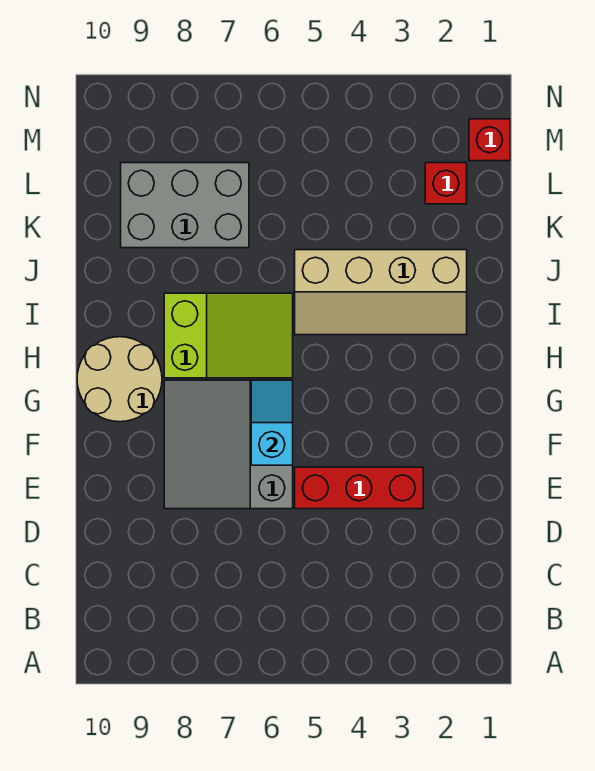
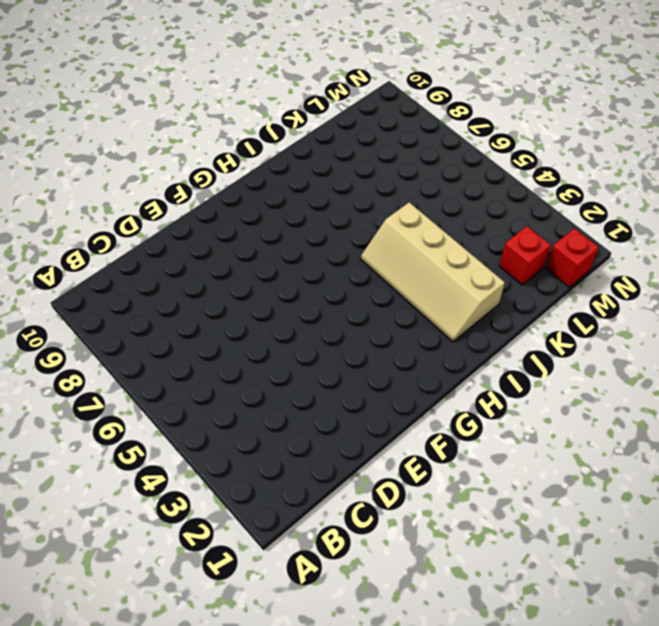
none -> red 1x3 brick [295,467,423,509]
none -> grey 3x3 slope [164,380,293,509]

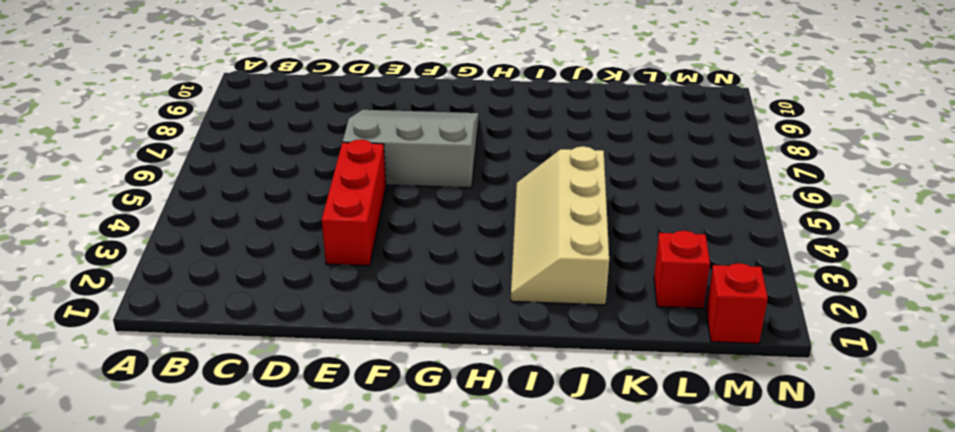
none -> tan 2x2 round brick [77,337,162,422]
none -> lime 2x3 slope [164,293,293,378]

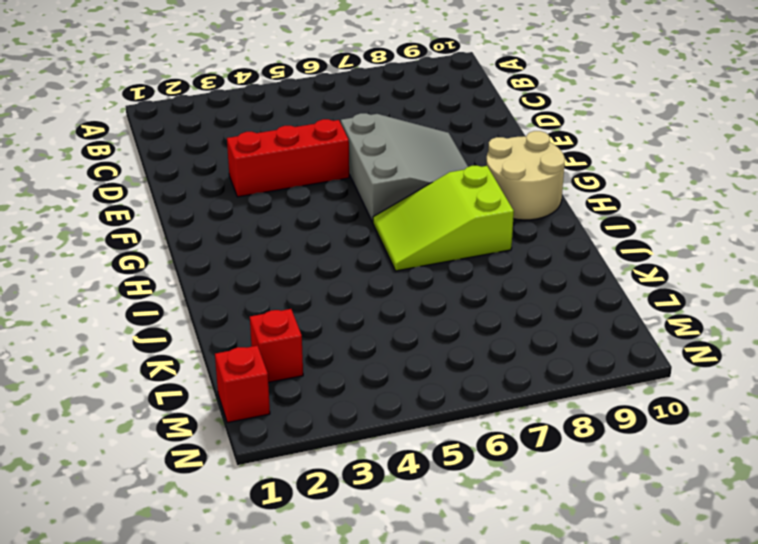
none -> tan 2x4 slope [295,250,467,335]
none -> grey 2x3 brick [121,163,249,248]

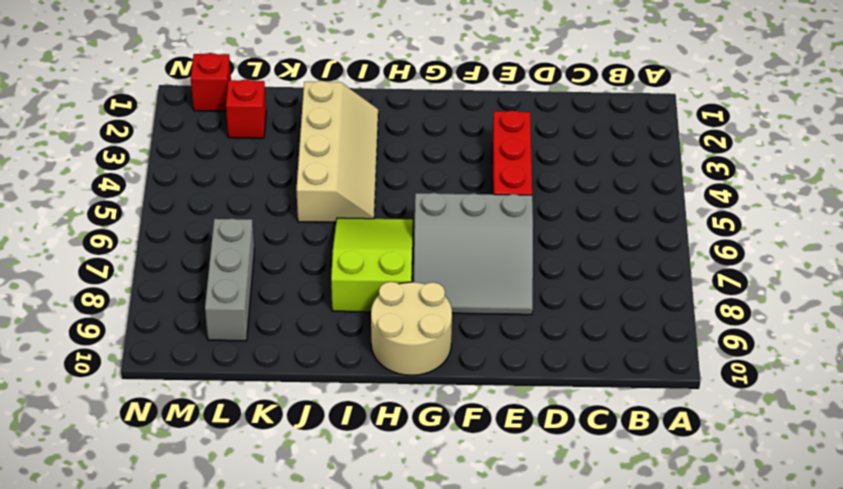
grey 1x3 brick [205,219,254,341] -> grey 2x3 brick [121,163,249,248]
none -> cyan 1x2 slope [251,380,293,465]

